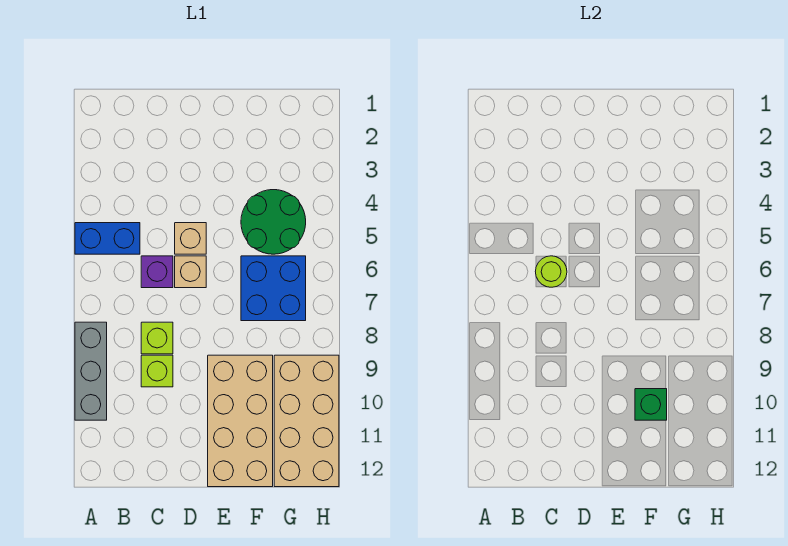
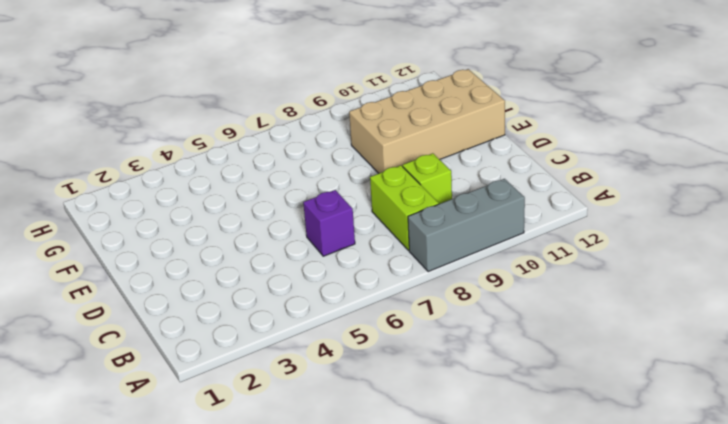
lime 1x2 brick [370,165,439,251] -> lime 1x1 brick [141,322,173,354]
none -> blue 1x2 brick [75,223,140,254]
none -> tan 1x1 brick [175,223,206,254]
none -> tan 1x1 brick [175,256,206,288]

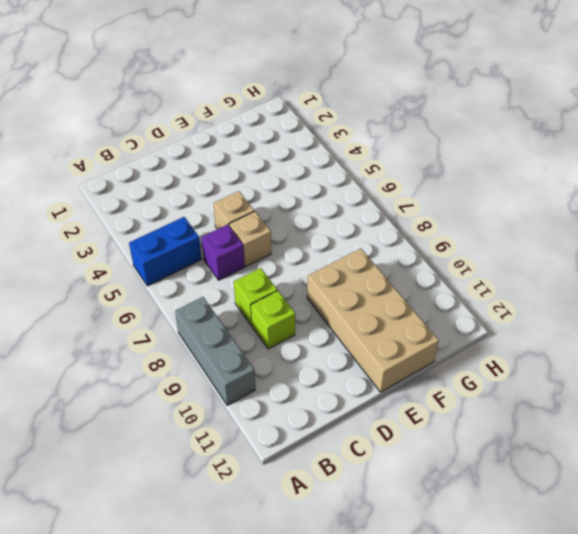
none -> green 2x2 round brick [241,190,306,254]
none -> blue 2x2 brick [241,256,306,321]
none -> tan 2x4 brick [274,355,339,487]

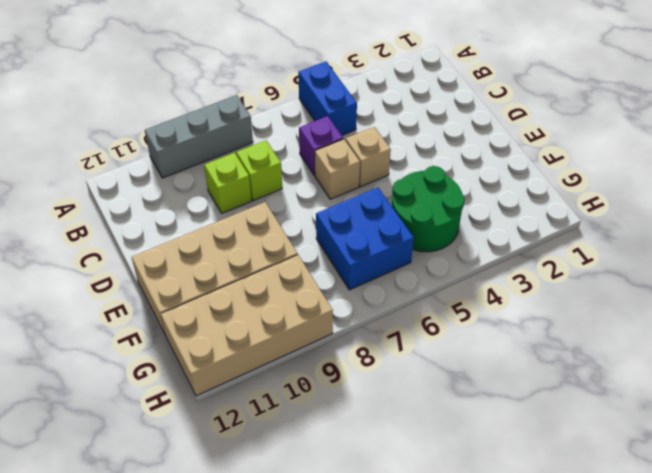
none -> lime 1x1 round brick [535,256,567,287]
none -> green 1x1 brick [635,389,667,420]

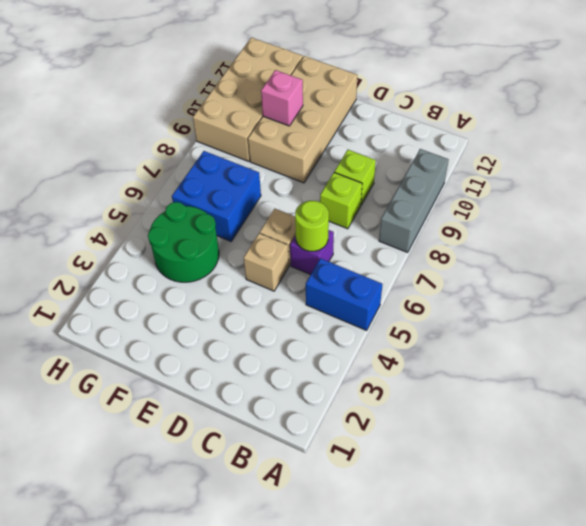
pink 1x1 brick [261,70,303,126] -> green 1x1 brick [635,389,667,420]

